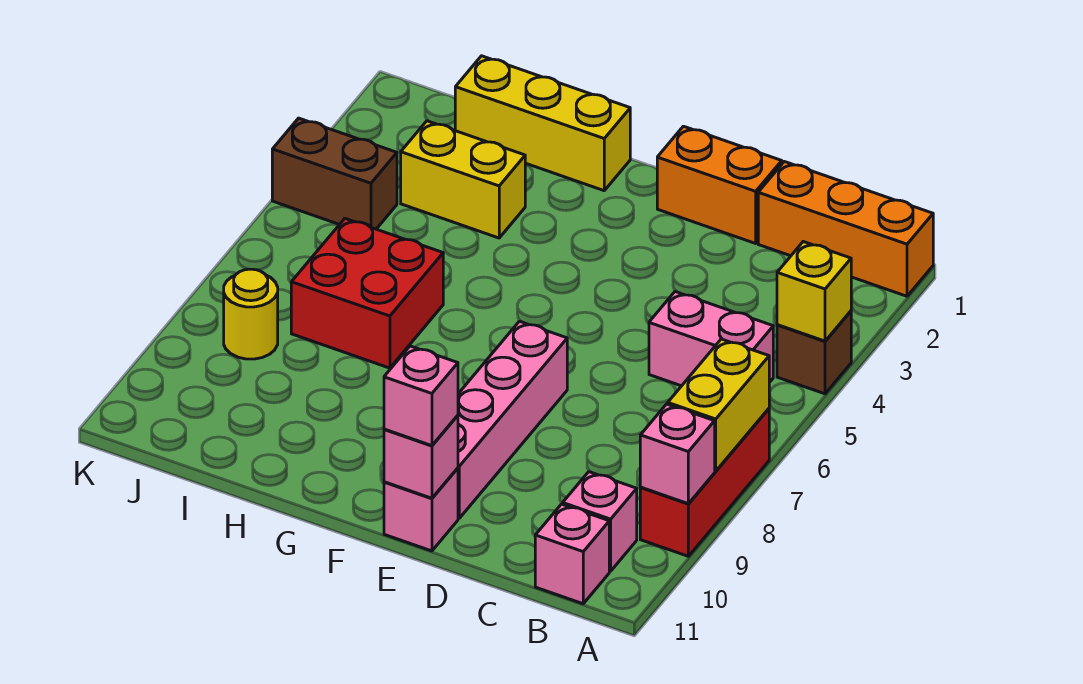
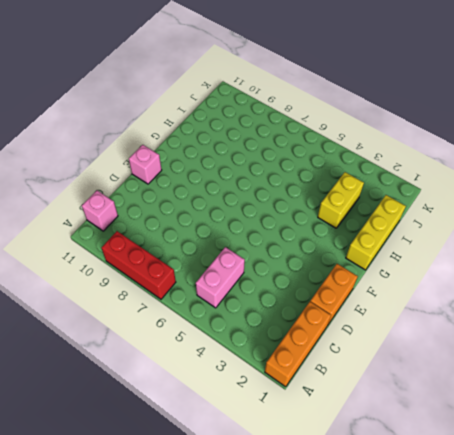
none -> brown 1x1 brick [777,311,851,394]
none -> pink 1x1 brick [563,472,637,571]
none -> pink 1x4 brick [458,321,567,518]

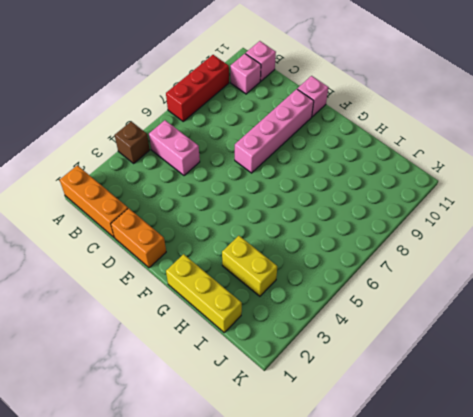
none -> red 2x2 brick [291,219,443,368]
none -> brown 1x2 brick [272,118,397,229]
none -> yellow 1x1 round brick [224,269,278,359]

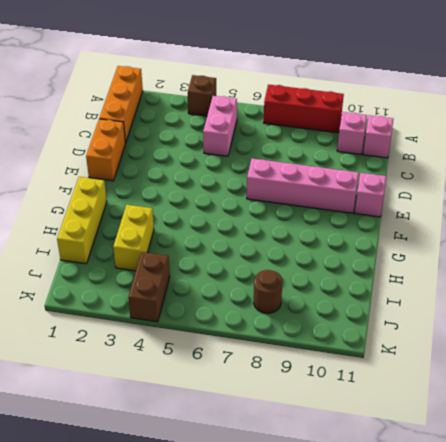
brown 1x1 round brick [254,270,282,313] -> yellow 1x1 round brick [224,269,278,359]
none -> red 2x2 brick [291,219,443,368]
none -> yellow 1x1 brick [777,242,851,341]
none -> yellow 1x2 brick [668,339,769,471]

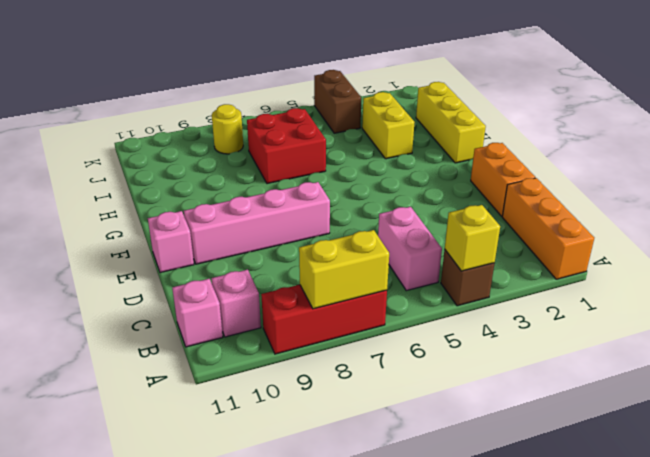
none -> pink 1x1 brick [640,404,715,504]
none -> pink 1x1 brick [384,415,458,498]
none -> pink 1x1 brick [384,346,458,446]

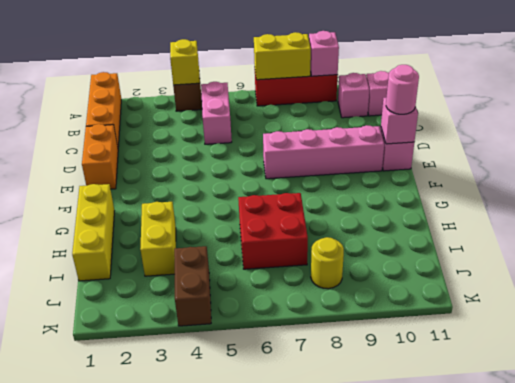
pink 1x1 round brick [386,65,419,114] -> pink 1x1 brick [384,346,458,446]

